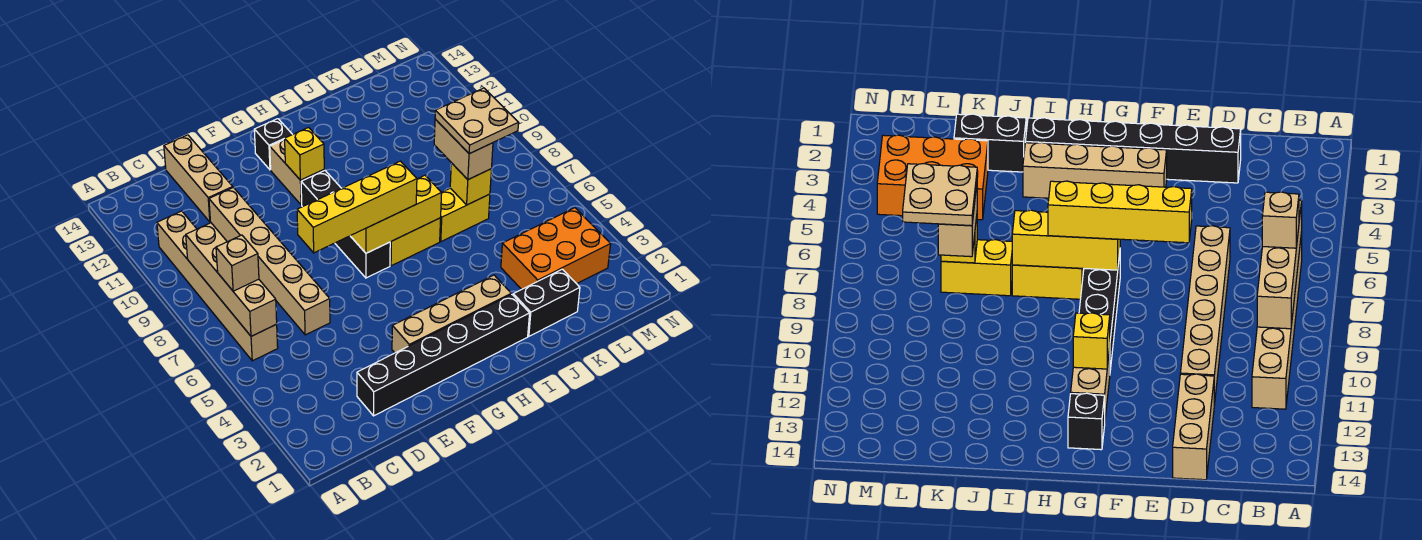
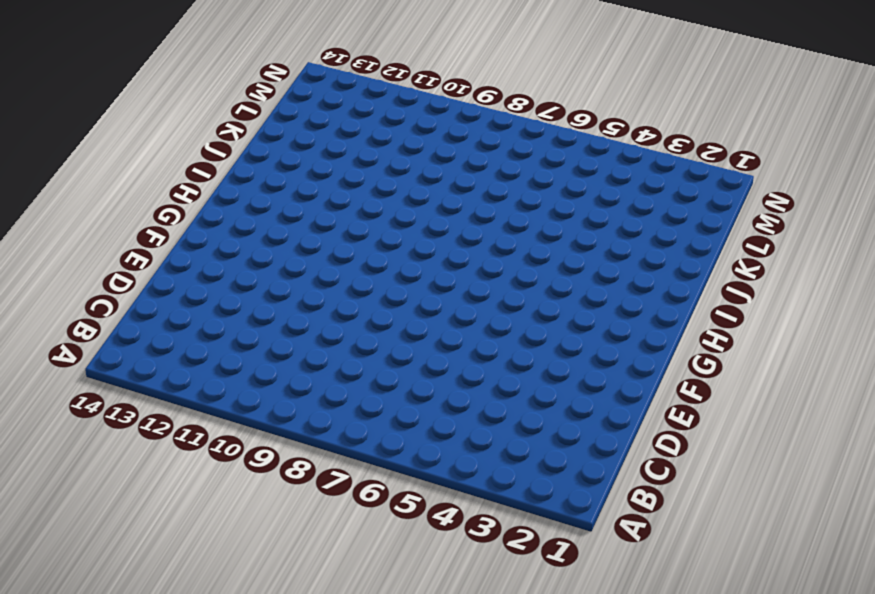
none -> tan 1x6 brick [157,211,278,361]
none -> black 1x6 brick [357,294,530,416]
none -> tan 1x6 brick [209,187,330,335]

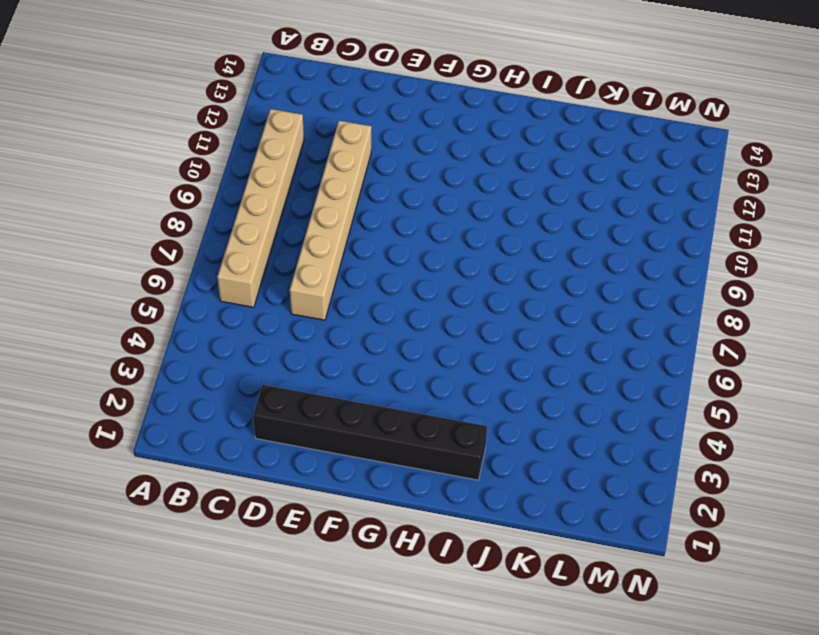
none -> tan 1x3 brick [164,135,233,222]
none -> tan 1x4 brick [392,275,511,353]
none -> black 1x4 brick [301,170,390,278]

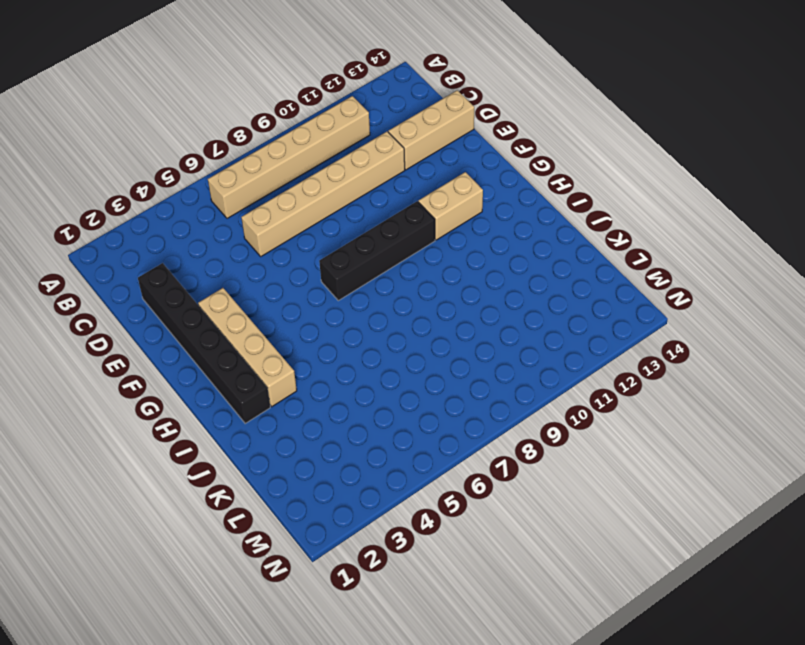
none -> black 1x1 brick [254,119,292,170]
none -> yellow 1x2 brick [390,218,441,266]
none -> black 1x2 brick [513,269,580,336]

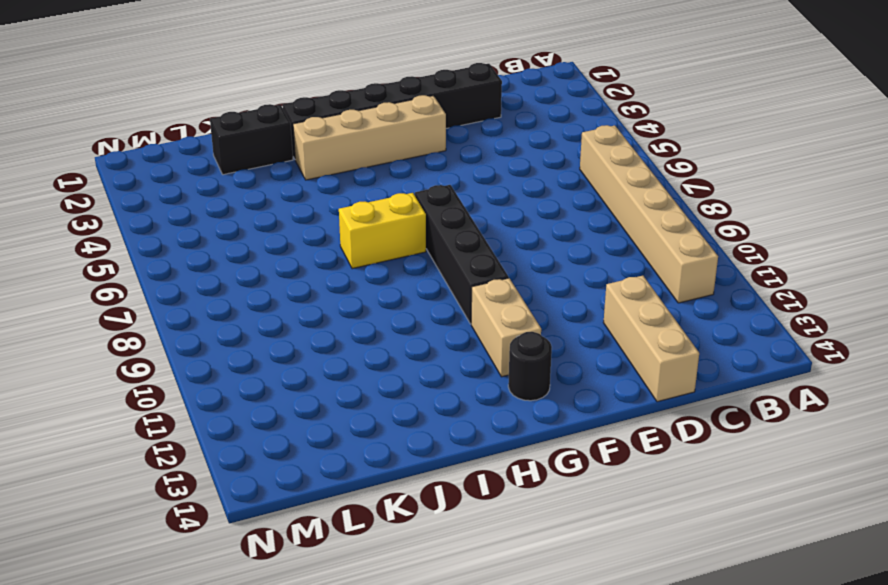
black 1x1 round brick [508,332,552,401] -> black 1x1 brick [254,119,292,170]
none -> tan 1x6 brick [209,187,330,335]
none -> yellow 1x2 brick [440,188,490,242]
none -> orange 2x3 brick [501,208,611,290]

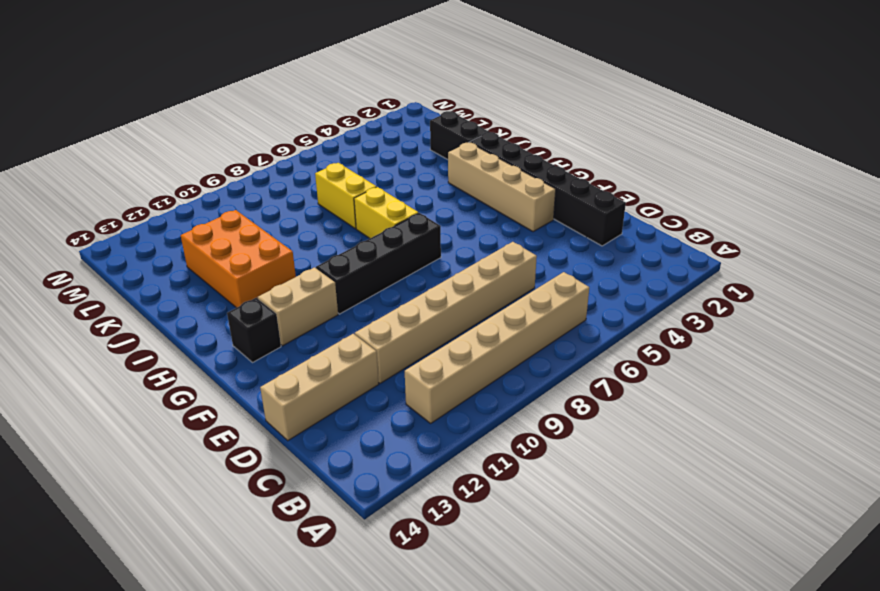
orange 2x3 brick [181,210,296,308] -> orange 2x3 brick moved to [501,208,611,290]
none -> tan 1x4 brick [186,223,277,336]
none -> yellow 1x3 brick [351,175,442,253]
none -> yellow 1x1 brick [285,128,324,180]

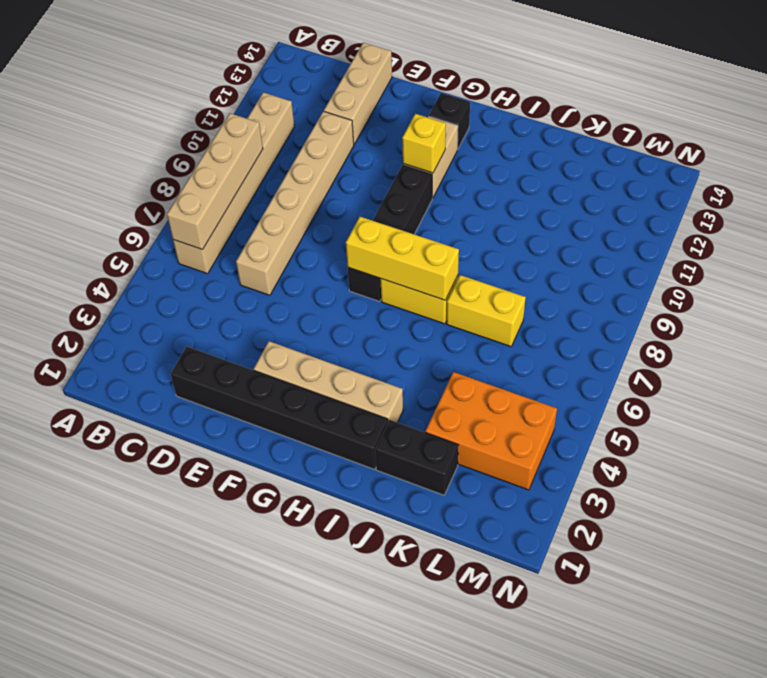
none -> yellow 1x1 brick [450,163,491,205]
none -> tan 1x1 brick [216,235,259,291]
none -> yellow 1x4 brick [297,161,417,253]

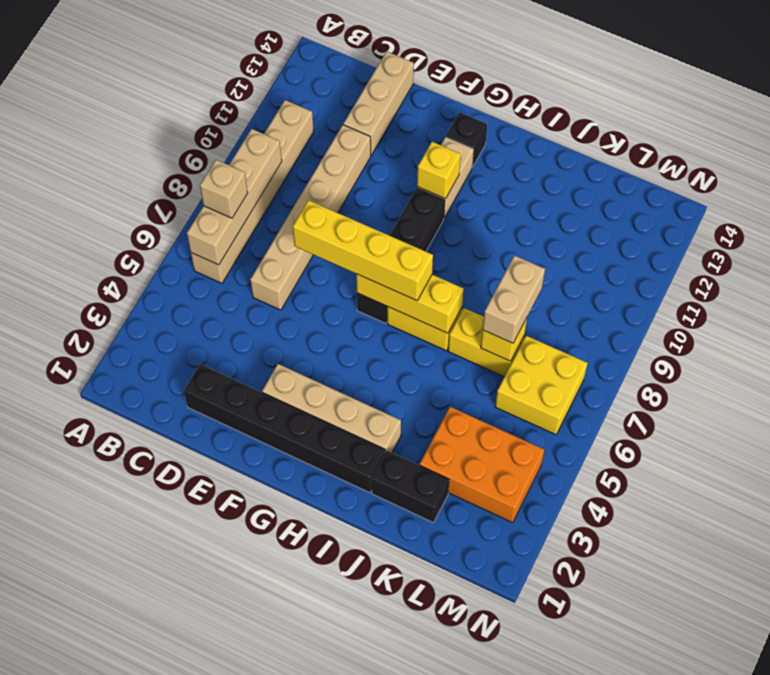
yellow 2x2 brick [495,336,588,435] -> none
none -> tan 2x2 plate [435,88,519,154]

